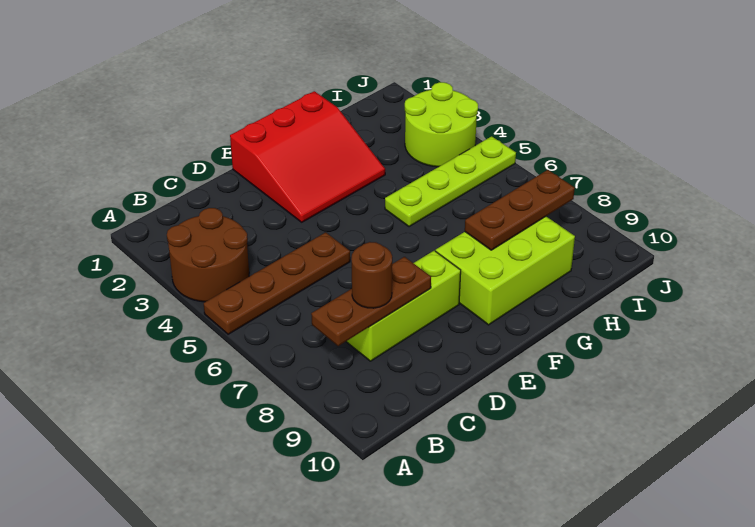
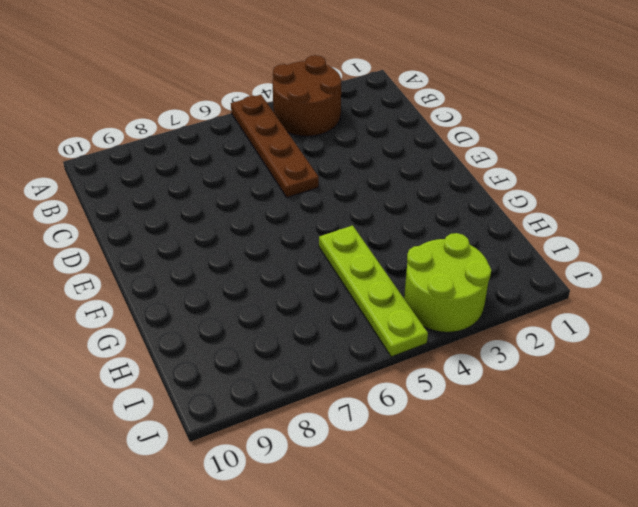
none -> lime 1x3 brick [346,251,461,361]
none -> red 3x3 slope [230,91,385,222]

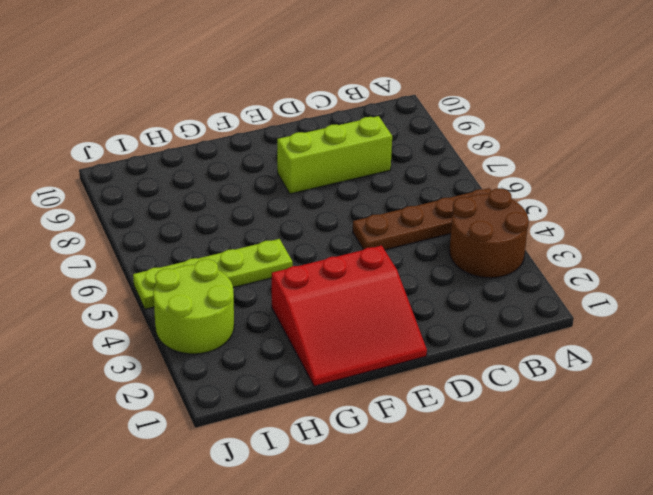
red 3x3 slope [272,245,427,386] -> red 3x3 slope turned to [230,91,385,222]
none -> lime 2x3 brick [436,217,575,325]
none -> brown 1x3 plate [311,257,431,346]

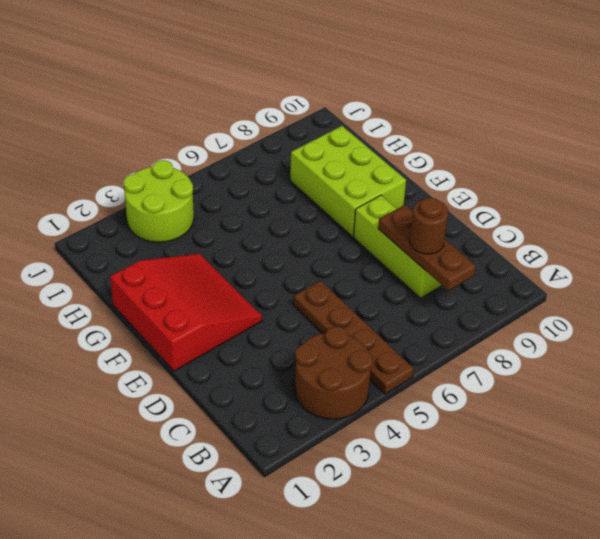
none -> lime 1x4 plate [385,136,516,227]
none -> brown 1x3 plate [465,170,575,250]

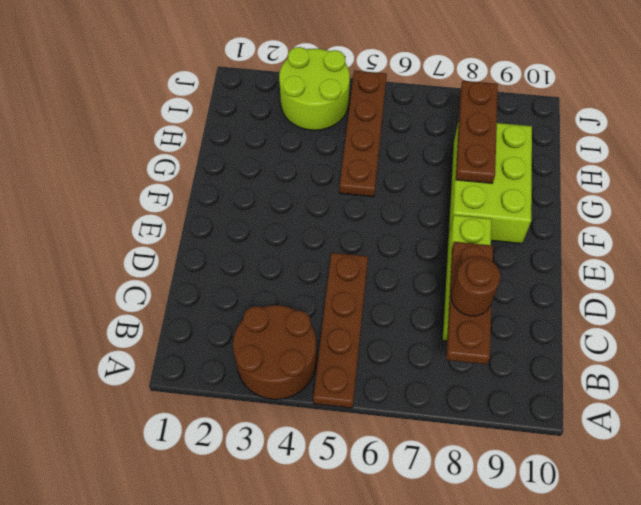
brown 1x4 plate [339,71,387,197] -> lime 1x4 plate [385,136,516,227]
none -> red 3x3 slope [230,91,385,222]

